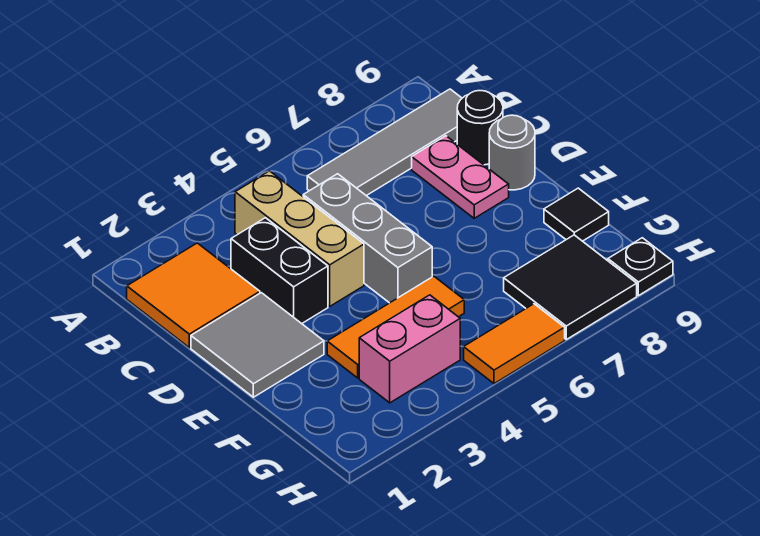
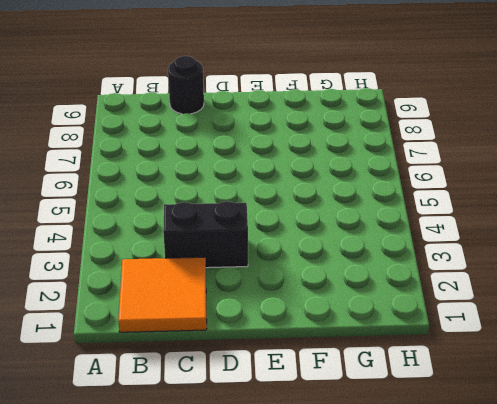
none -> tan 1x3 brick [235,171,364,306]
none -> grey 1x4 tile [307,89,462,196]
none -> grey 1x3 brick [303,174,432,303]

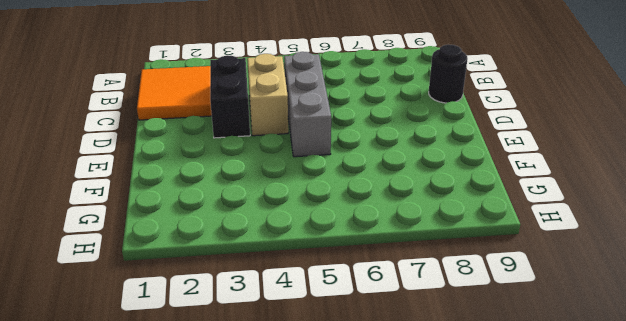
tan 1x2 brick [247,54,288,136] -> tan 1x3 brick [235,171,364,306]
none -> grey 1x4 tile [307,89,462,196]
none -> pink 1x2 plate [412,136,509,218]
none -> grey 2x2 tile [191,293,324,397]

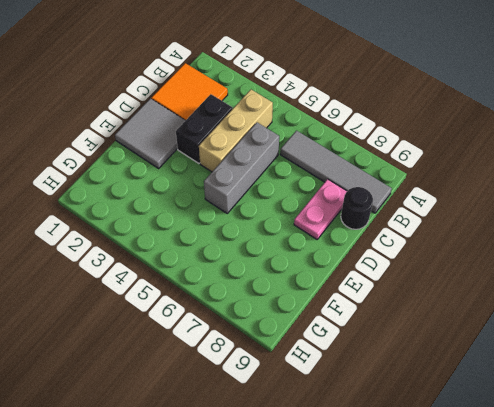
none -> grey 1x1 round brick [489,115,535,190]
none -> orange 1x3 tile [327,276,464,378]
none -> black 1x1 tile [544,188,609,241]

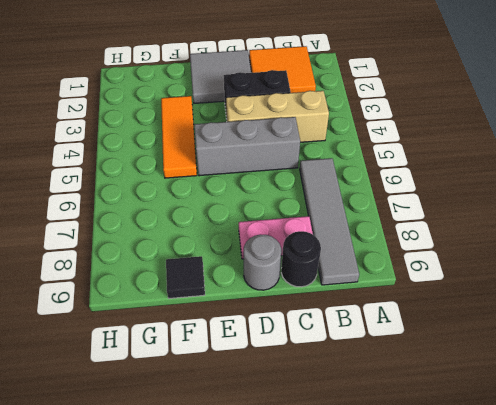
none -> pink 1x2 brick [359,295,460,403]
none -> black 2x2 tile [504,235,637,339]
none -> orange 1x2 tile [464,304,565,384]

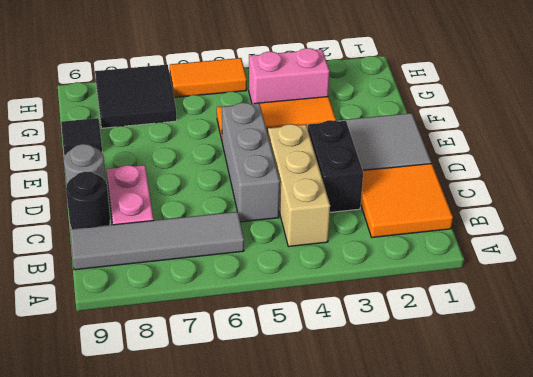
none -> black 1x1 plate [608,238,673,296]

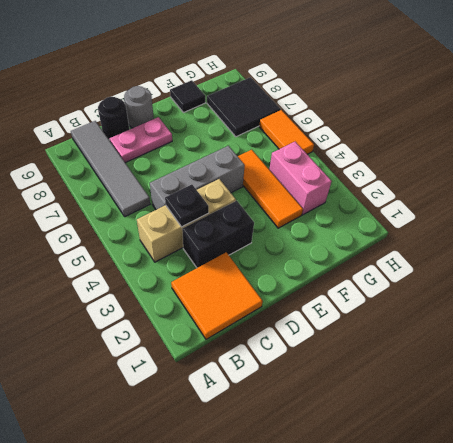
black 1x1 plate [165,184,209,227] -> black 1x1 plate moved to [608,238,673,296]
none -> grey 2x2 tile [191,293,324,397]

